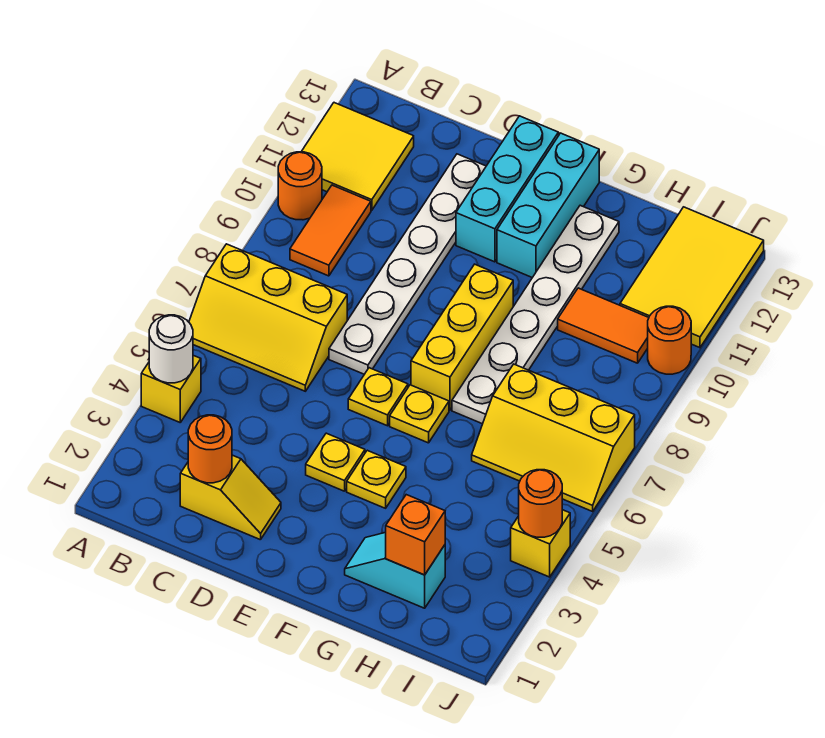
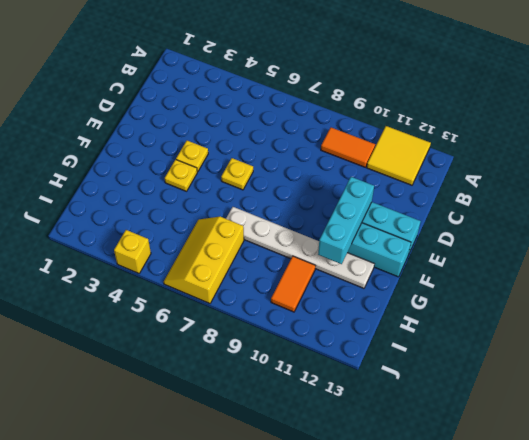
cyan 1x3 brick [318,177,374,264] -> none
none -> yellow 1x1 brick [141,355,201,422]
none -> yellow 2x3 slope [189,244,347,391]
none -> orange 1x1 round brick [278,152,322,220]

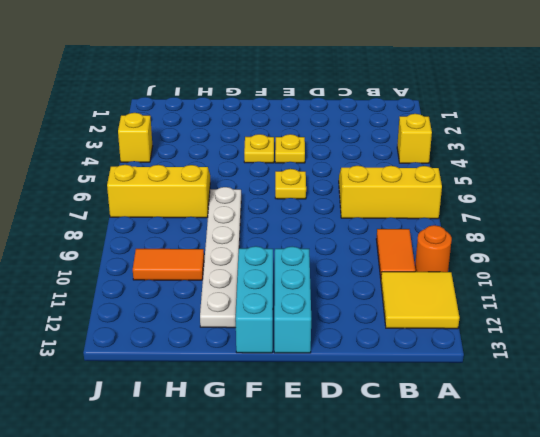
none -> yellow 1x2 slope [180,455,281,540]
none -> white 1x6 plate [329,154,486,374]
none -> yellow 1x1 plate [390,385,449,443]

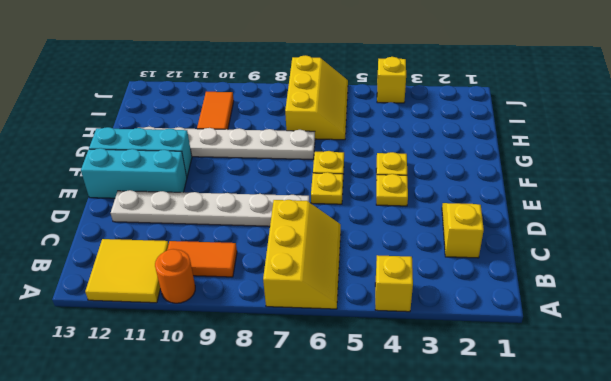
none -> yellow 1x3 brick [411,264,513,410]
none -> cyan 1x2 slope [345,532,445,608]
none -> yellow 2x3 tile [620,207,764,348]

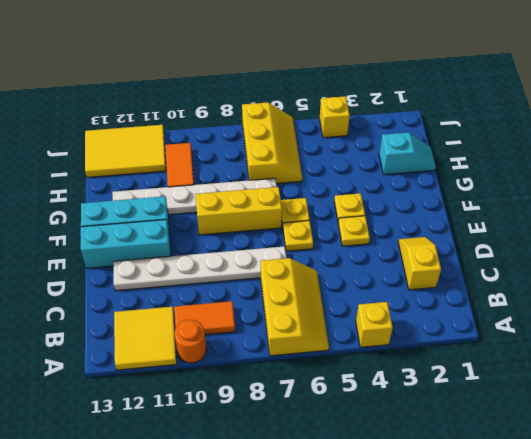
cyan 1x2 slope [379,133,436,175] -> cyan 1x2 slope turned to [345,532,445,608]
none -> orange 1x1 round brick [648,306,691,374]
none -> white 1x1 round brick [149,315,193,383]
none -> orange 1x1 round brick [188,415,232,483]

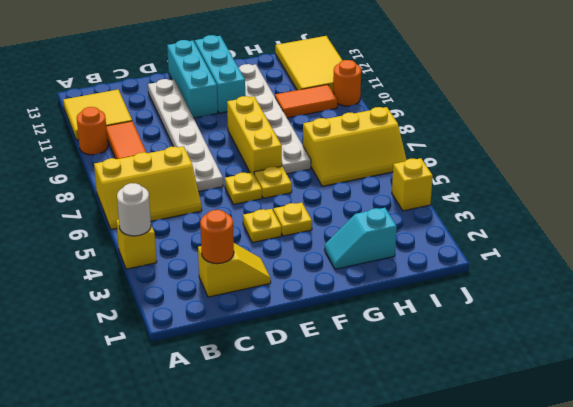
none -> orange 1x1 brick [386,495,445,575]
none -> orange 1x1 round brick [519,470,562,537]

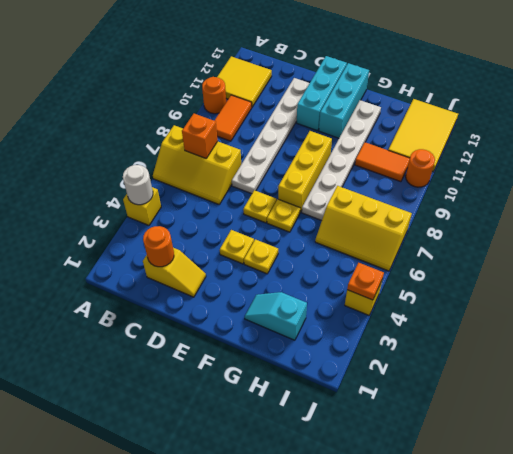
orange 1x1 brick [182,114,218,158] -> orange 1x1 brick moved to [386,495,445,575]
orange 1x1 plate [347,263,384,300] -> orange 1x1 round brick [519,470,562,537]

